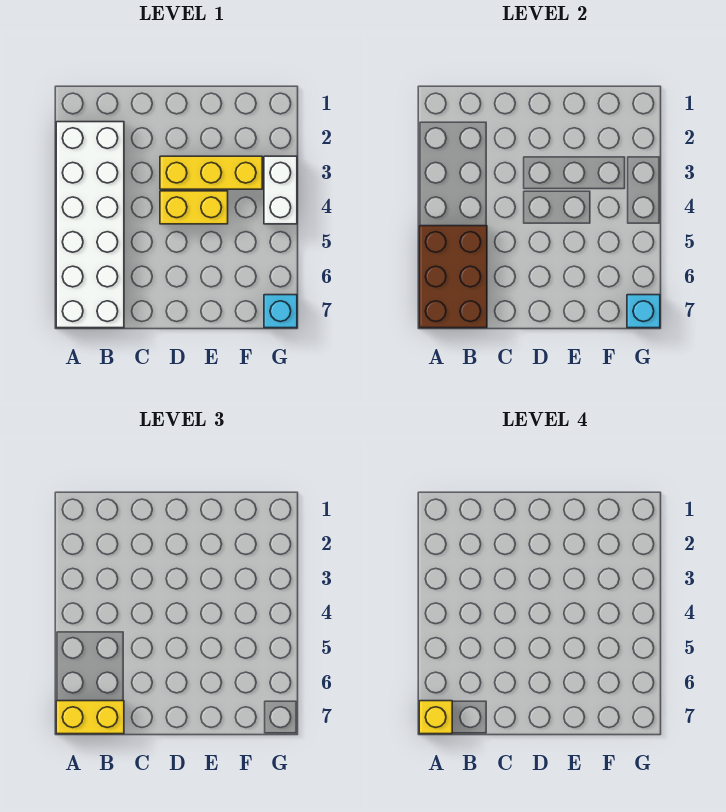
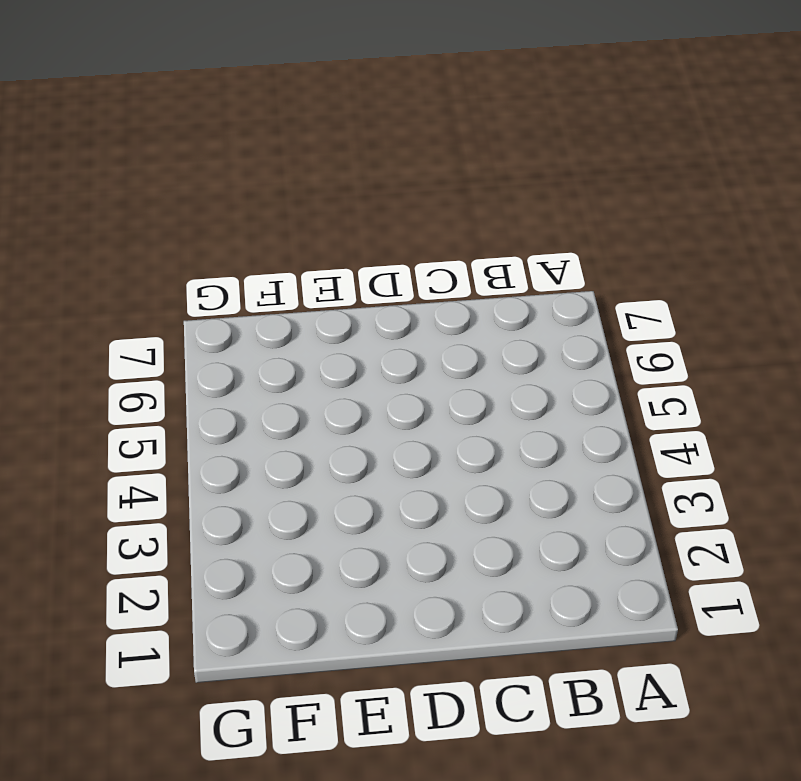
none -> white 2x6 brick [56,122,124,328]
none -> yellow 1x3 brick [160,156,262,189]

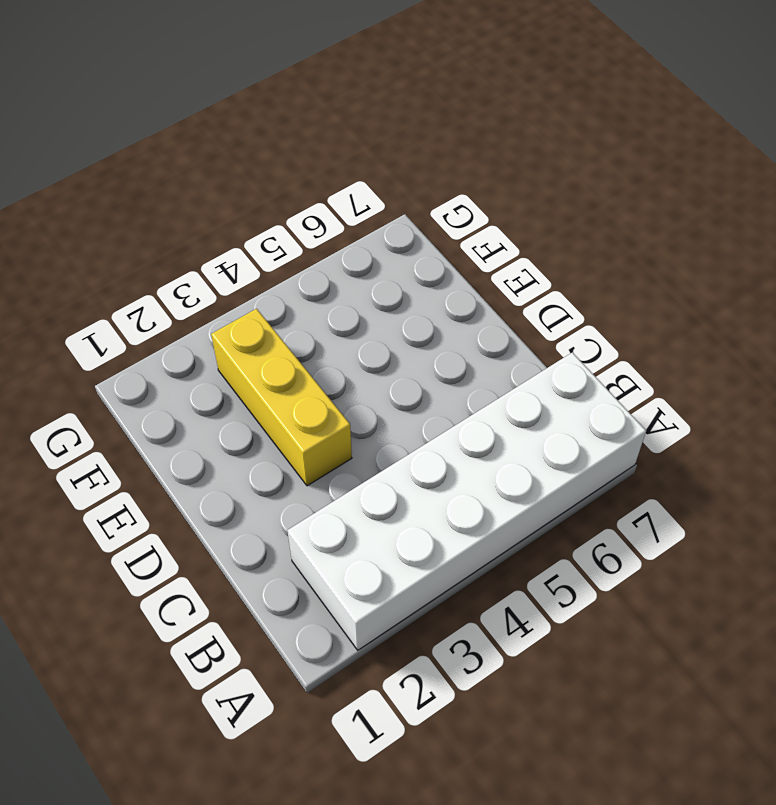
none -> yellow 1x2 brick [160,191,228,224]
none -> white 1x2 brick [264,156,297,224]

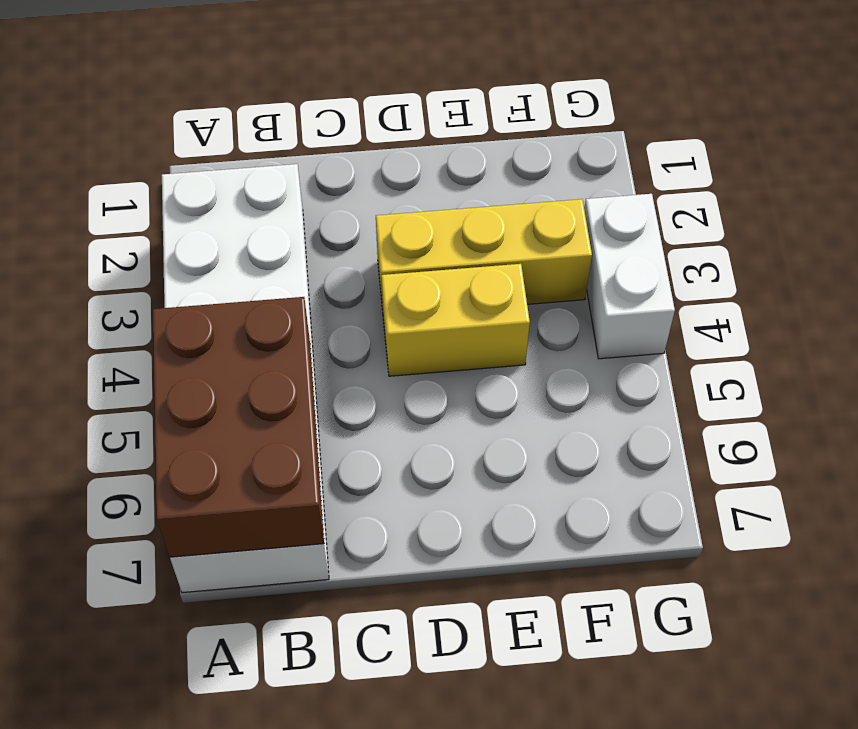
none -> cyan 1x1 brick [264,295,297,328]
none -> cyan 1x1 brick [627,295,660,328]

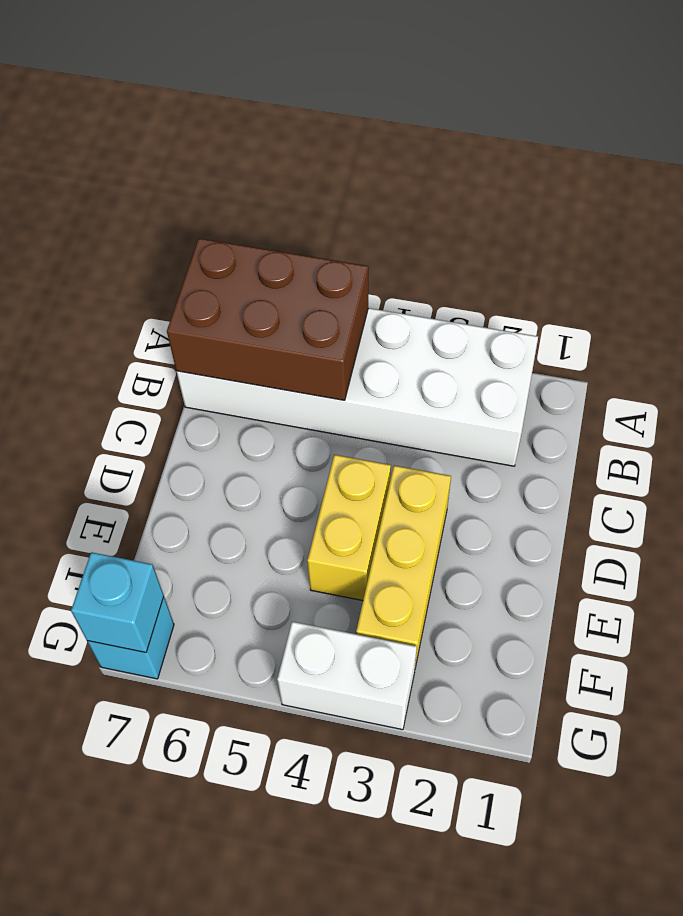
none -> yellow 1x2 brick [56,701,124,734]
none -> yellow 1x1 brick [419,701,452,734]

